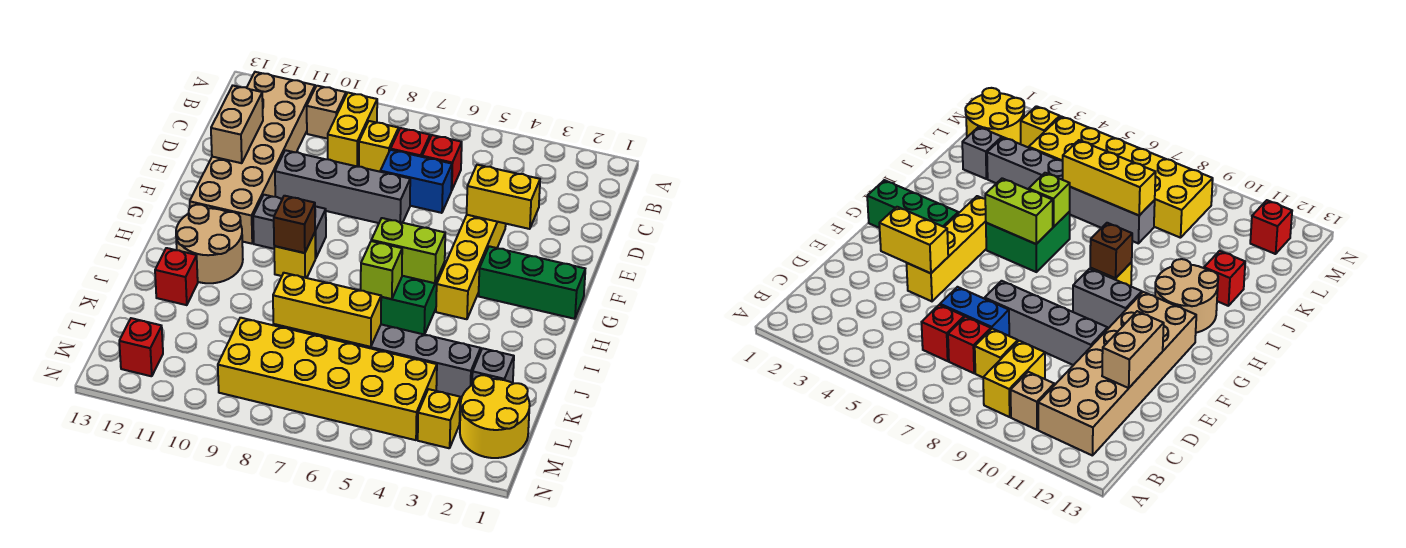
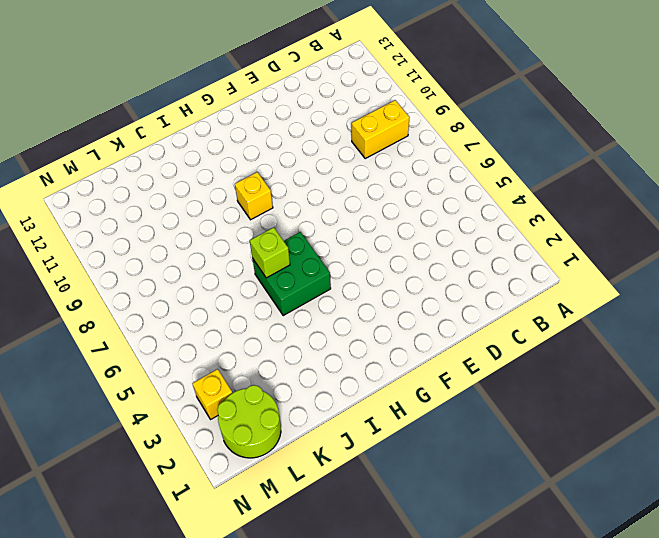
lime 2x2 round brick [217,385,281,458] -> yellow 2x2 round brick [460,375,530,458]
none -> tan 1x1 brick [307,86,346,139]
none -> tan 2x6 brick [190,72,315,244]
none -> red 1x1 brick [422,135,462,190]

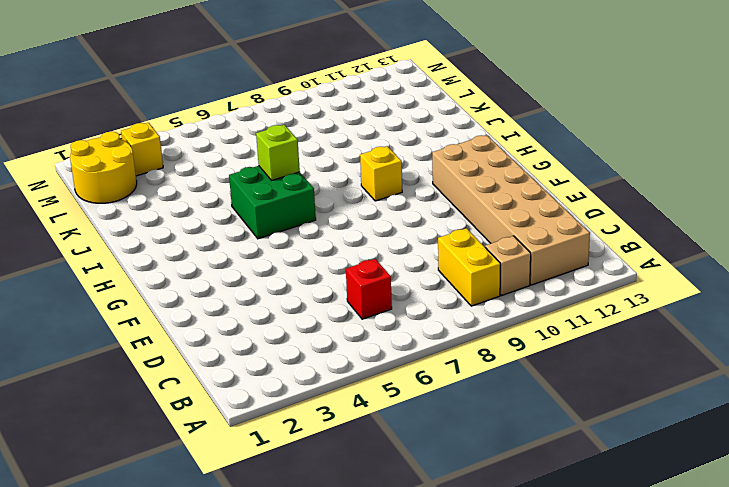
none -> red 1x1 brick [391,128,430,157]
none -> yellow 1x1 brick [359,121,399,172]
none -> blue 1x2 brick [380,150,452,213]

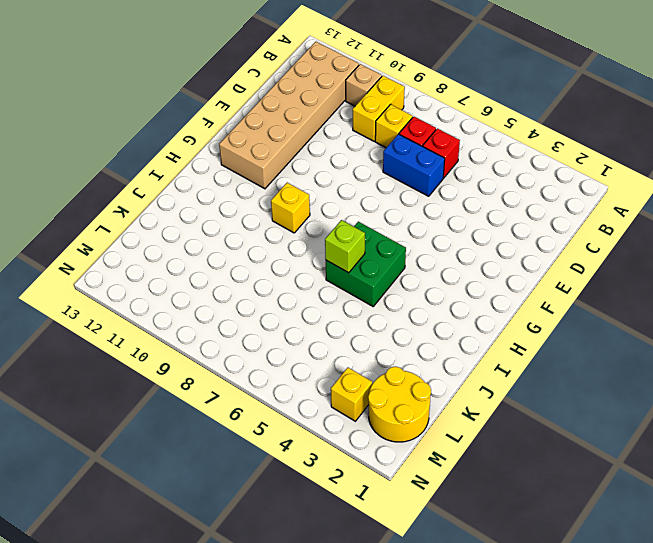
none -> yellow 1x4 brick [436,215,506,319]
none -> grey 1x4 brick [275,150,410,223]
none -> green 1x3 brick [479,246,585,319]

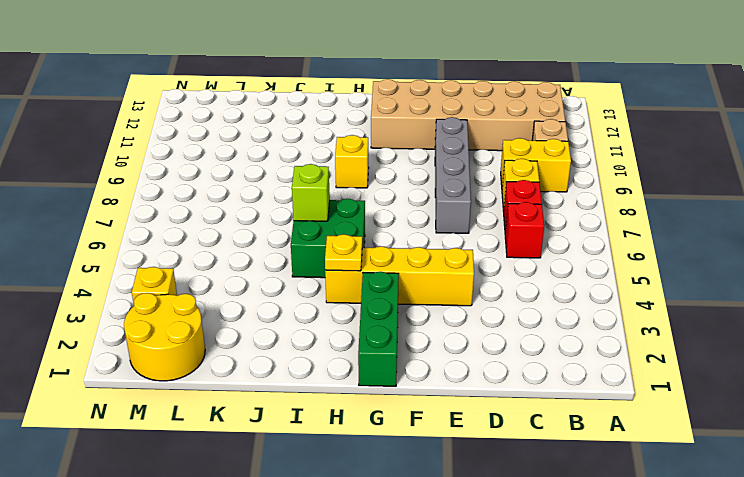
yellow 1x1 plate [325,234,362,271] -> none
none -> blue 1x2 brick [380,150,452,213]
none -> grey 1x2 brick [253,195,326,259]
none -> tan 2x2 round brick [176,205,243,283]

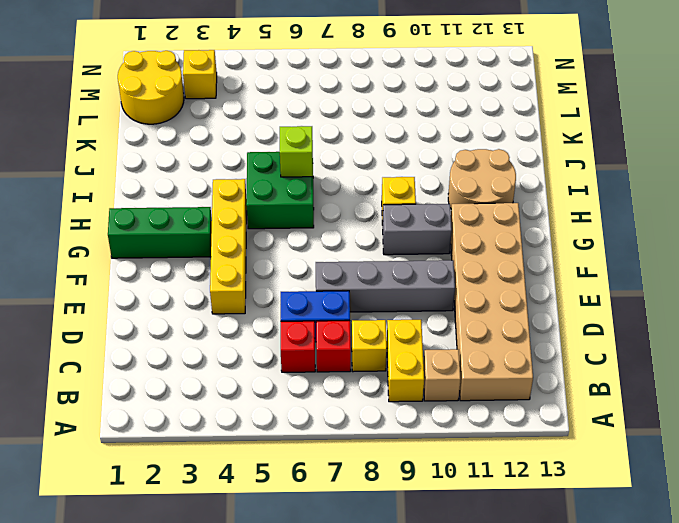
none -> red 1x1 brick [155,248,198,305]
none -> grey 1x1 brick [472,348,514,385]
none -> grey 1x6 brick [273,324,481,397]

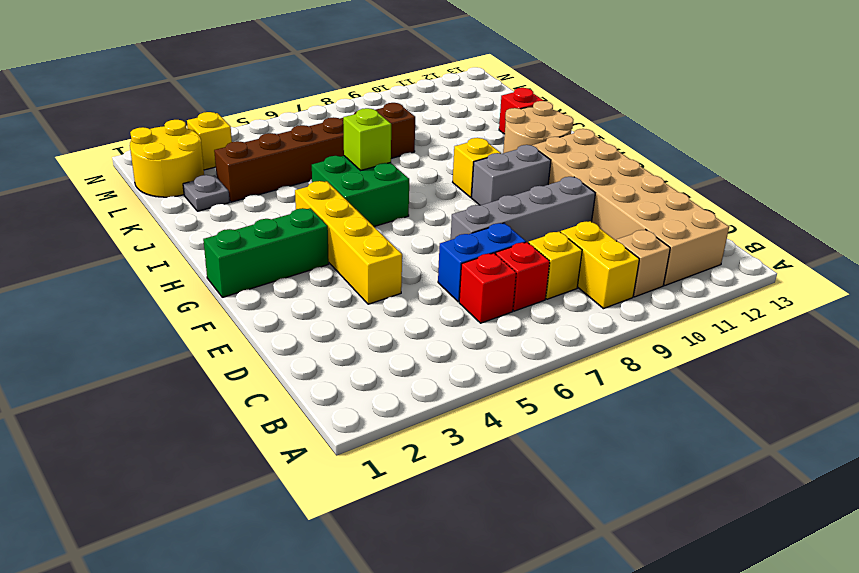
grey 1x1 plate [183,175,230,211] -> grey 1x1 brick [472,348,514,385]
brown 1x6 brick [214,103,415,202] -> grey 1x6 brick [273,324,481,397]
none -> yellow 2x6 brick [218,318,437,440]
none -> red 1x1 brick [119,318,163,376]
none -> tan 1x2 brick [211,86,263,163]

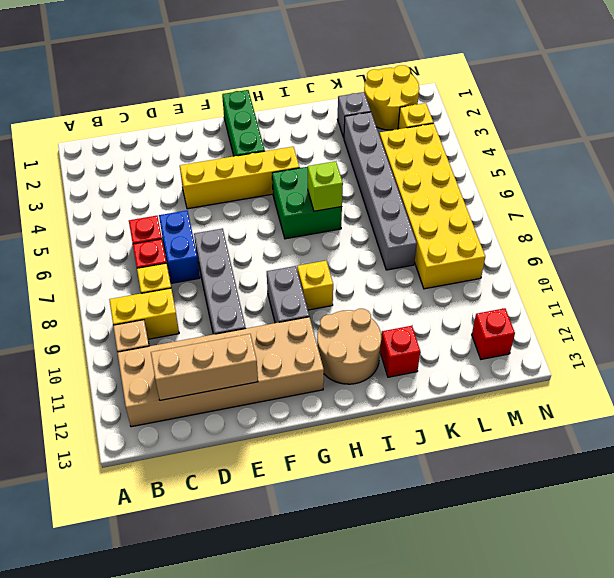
tan 1x3 brick [151,334,258,400] -> tan 1x2 brick [211,86,263,163]
none -> yellow 1x2 brick [467,165,540,229]
none -> lime 1x2 brick [371,218,445,283]
none -> brown 1x1 brick [274,196,315,253]

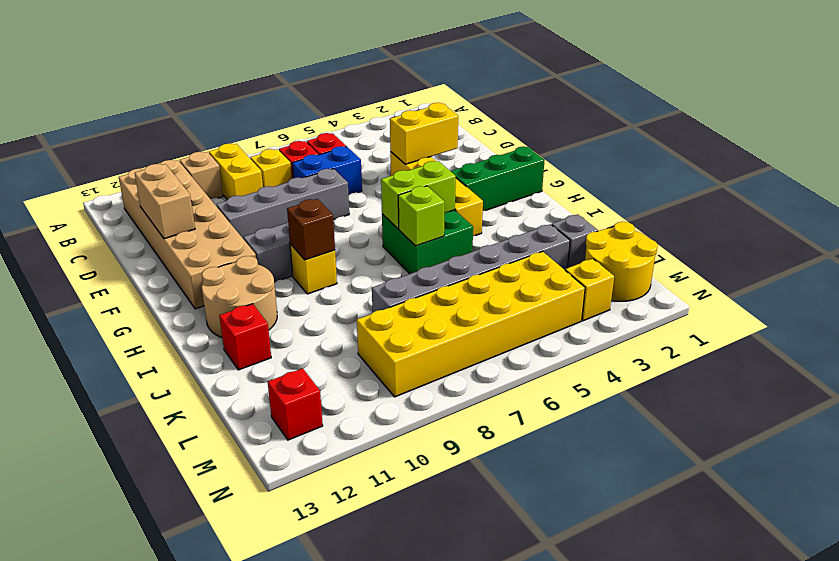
none -> yellow 1x3 brick [273,273,381,347]

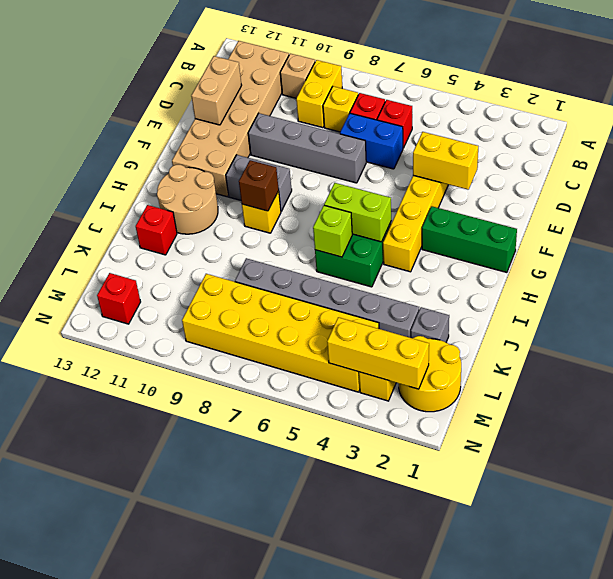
yellow 1x3 brick [327,317,429,389] -> yellow 1x3 brick moved to [273,273,381,347]

